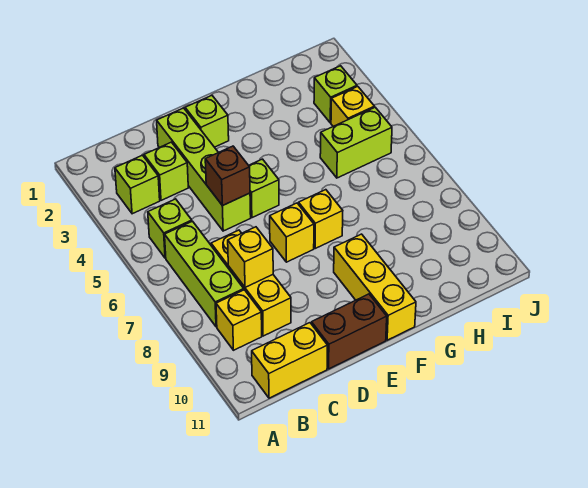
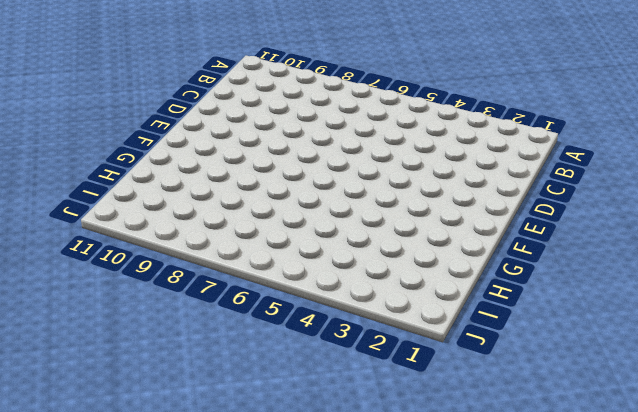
none -> lime 1x1 brick [115,155,160,214]
none -> lime 1x1 brick [148,199,192,258]
none -> lime 1x3 brick [165,221,244,327]

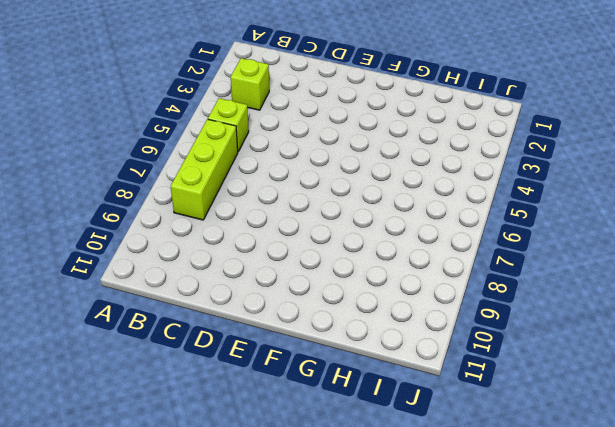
none -> yellow 1x1 brick [216,290,262,350]
none -> yellow 1x2 brick [252,323,328,398]
none -> lime 1x1 brick [144,142,188,200]

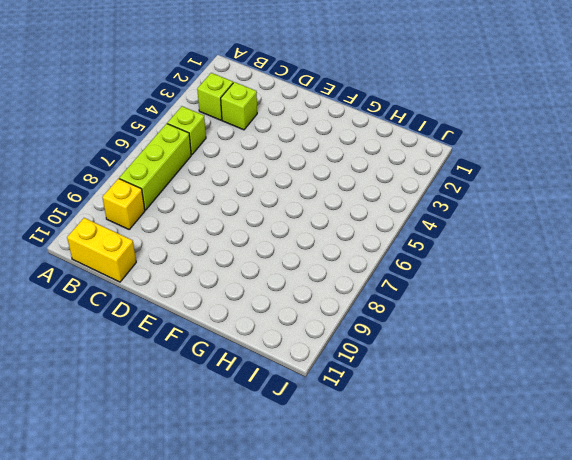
none -> yellow 1x3 brick [211,230,291,336]
none -> lime 1x4 brick [157,108,251,231]
none -> brown 1x2 brick [311,294,387,369]

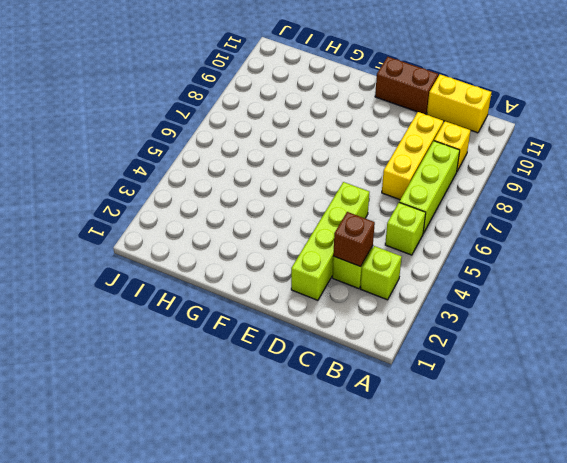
brown 1x1 brick [333,212,375,267] -> brown 1x1 brick moved to [205,146,250,206]
none -> lime 1x1 brick [185,96,229,147]
none -> lime 1x1 brick [249,159,279,218]
none -> yellow 1x1 brick [270,203,314,262]

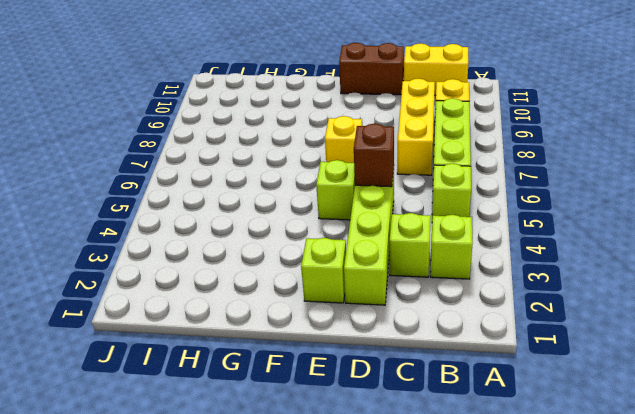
none -> yellow 1x1 brick [299,190,343,249]
none -> yellow 1x3 brick [334,234,416,340]
none -> lime 1x2 brick [320,107,392,178]

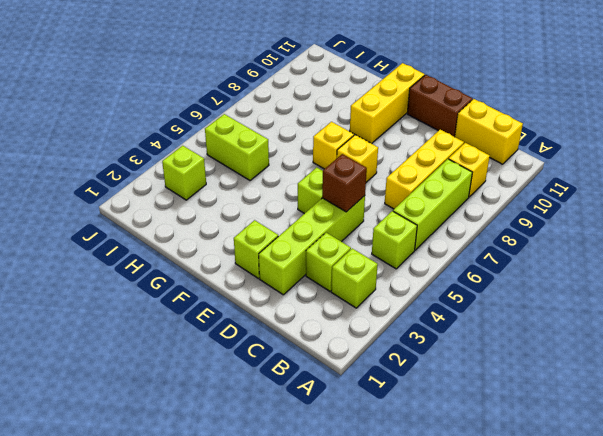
none -> yellow 1x1 brick [331,87,375,126]
none -> yellow 1x1 brick [228,227,273,287]

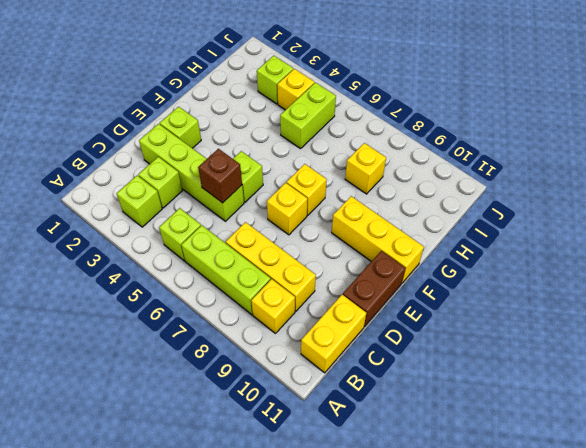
yellow 1x1 brick [345,143,386,194] -> yellow 1x1 brick moved to [228,227,273,287]

